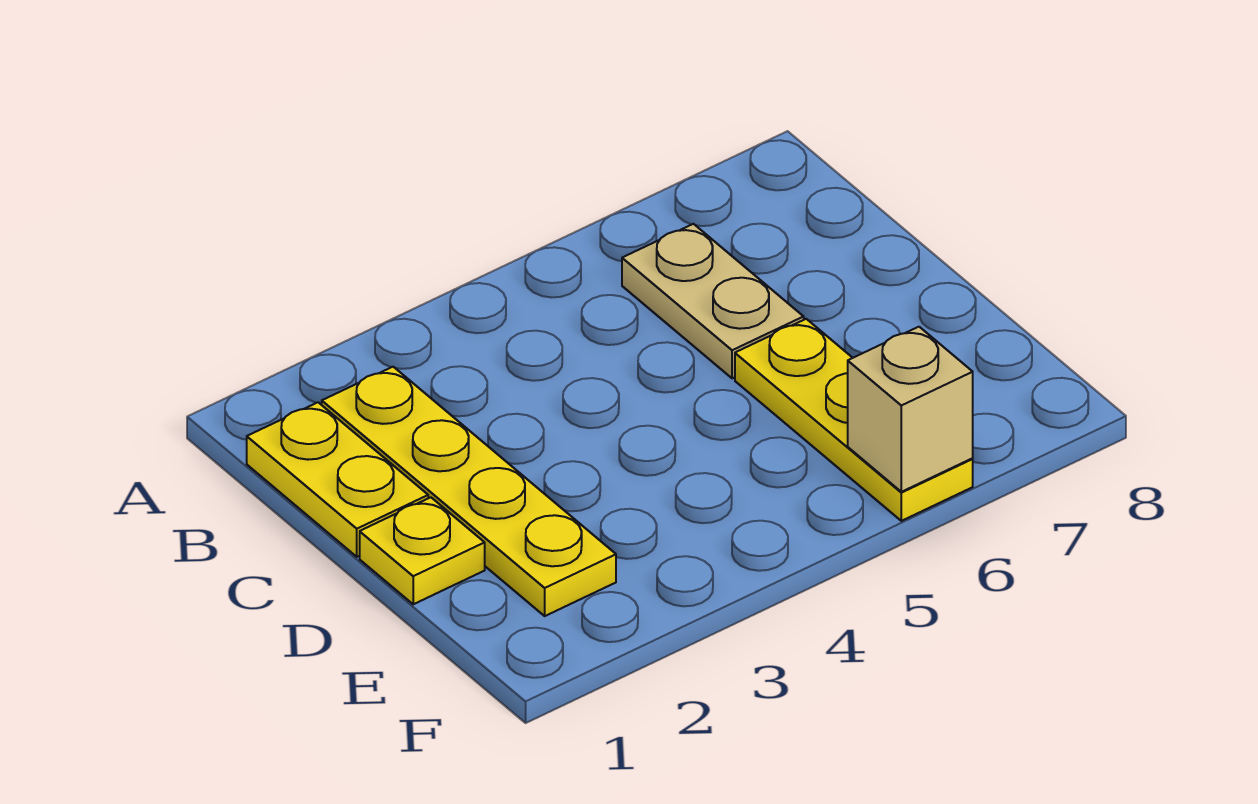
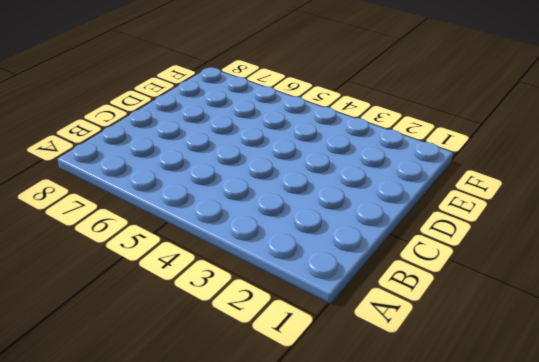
none -> yellow 1x2 plate [247,402,428,557]
none -> yellow 1x4 plate [322,367,616,616]

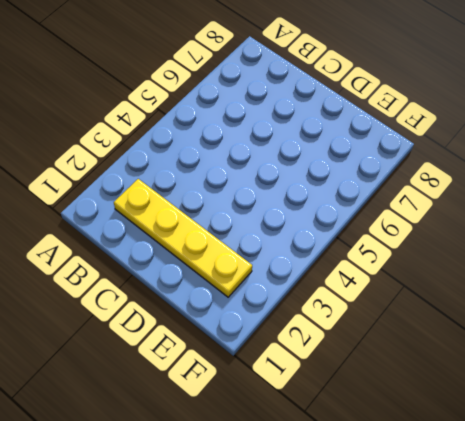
none -> yellow 1x2 plate [247,402,428,557]
none -> tan 1x2 plate [622,224,804,378]

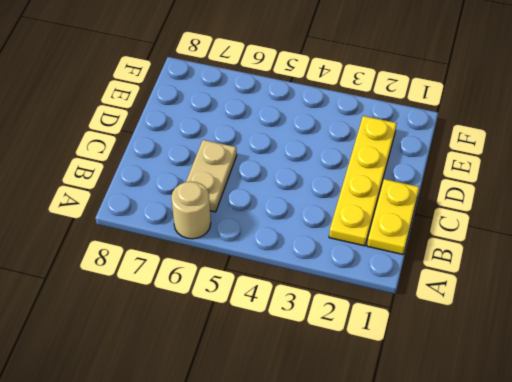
tan 1x1 round brick [171,182,211,239] -> none
none -> yellow 1x1 plate [360,497,485,604]
none -> yellow 1x3 plate [735,319,973,521]

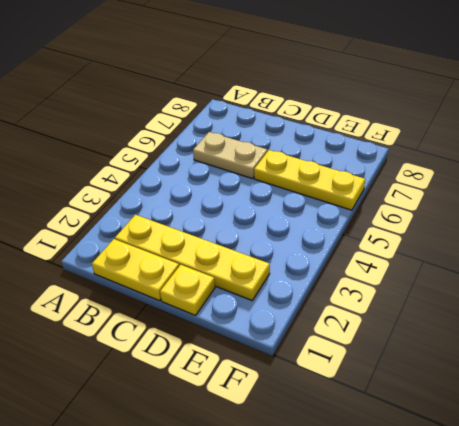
none -> tan 1x1 brick [848,327,973,492]

